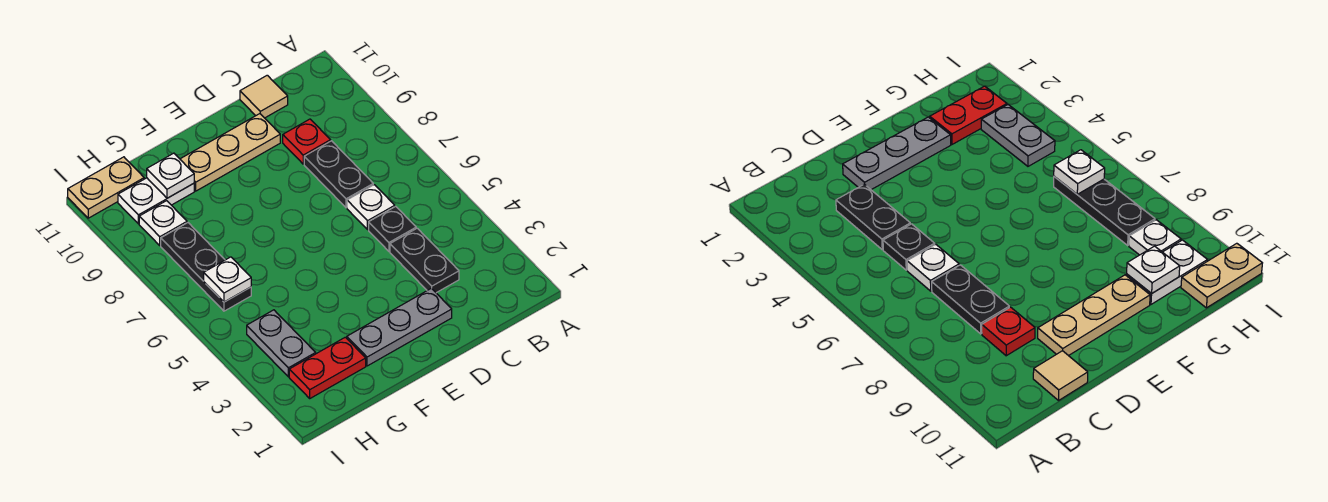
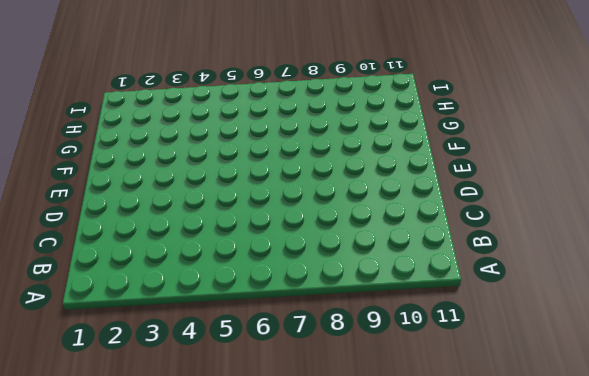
none -> black 1x2 plate [390,228,459,293]
none -> black 1x1 plate [369,206,416,251]
none -> white 1x1 plate [347,185,395,230]

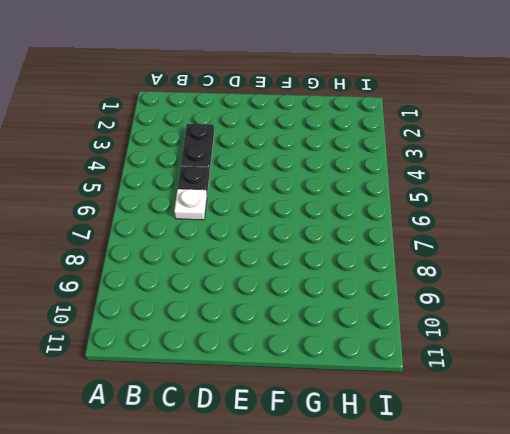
none -> black 1x2 plate [304,141,373,208]
none -> red 1x1 plate [283,119,331,164]
none -> tan 1x1 tile [240,75,288,118]

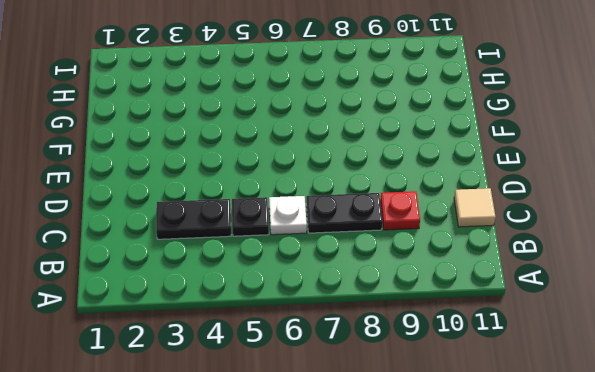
none -> grey 1x3 plate [347,288,452,366]
none -> tan 1x3 plate [180,114,280,191]
none -> red 1x2 plate [289,337,366,398]

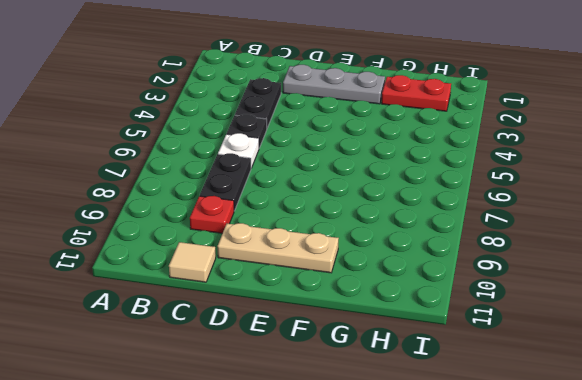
none -> white 1x2 plate [118,178,194,224]
none -> grey 1x2 plate [247,310,316,377]
none -> black 1x3 plate [161,223,251,311]

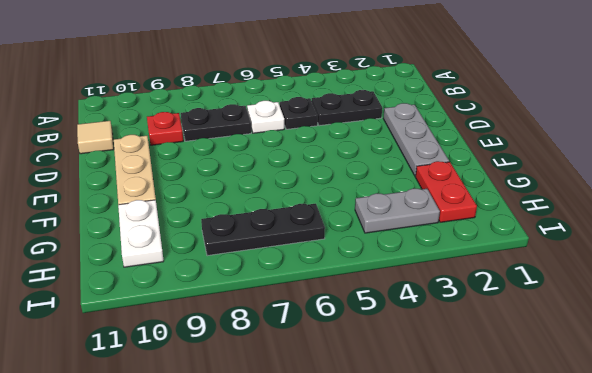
none -> white 1x1 plate [139,201,187,245]
none -> tan 1x2 plate [68,157,144,218]
none -> white 1x1 plate [147,153,194,198]

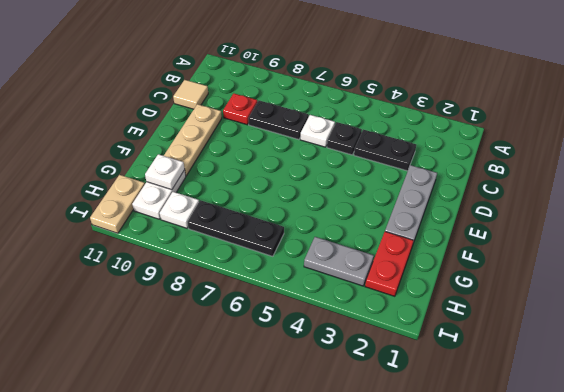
none -> white 1x1 plate [204,257,251,302]

